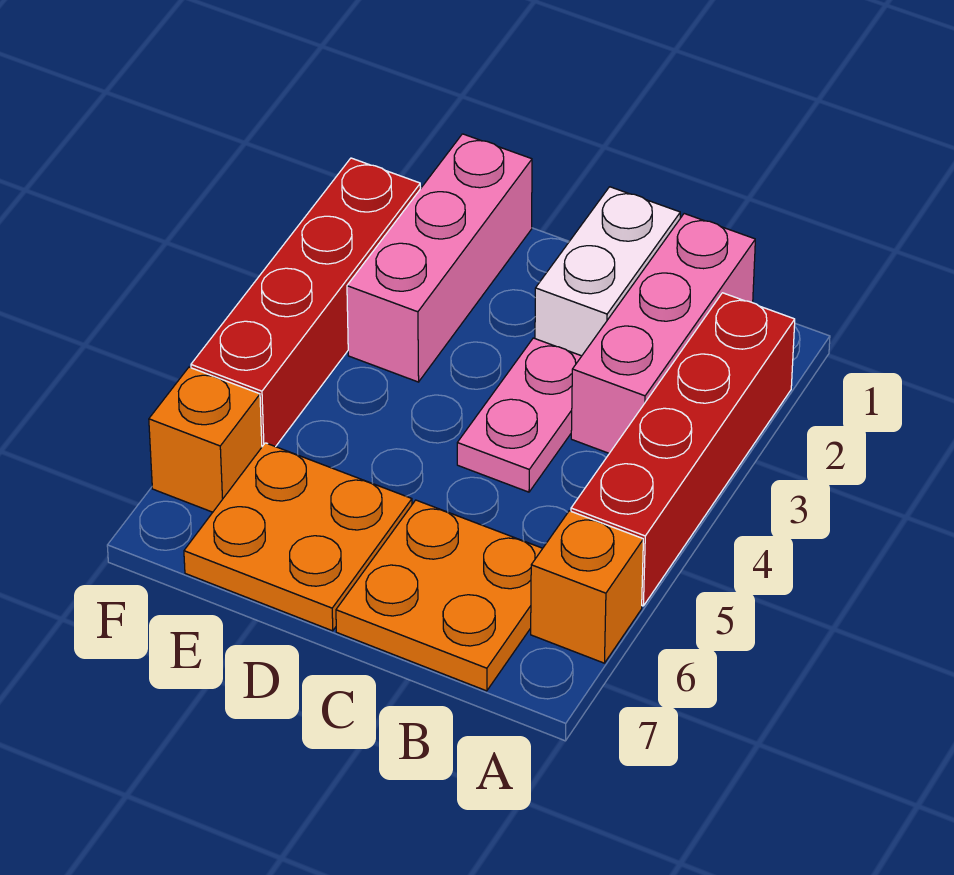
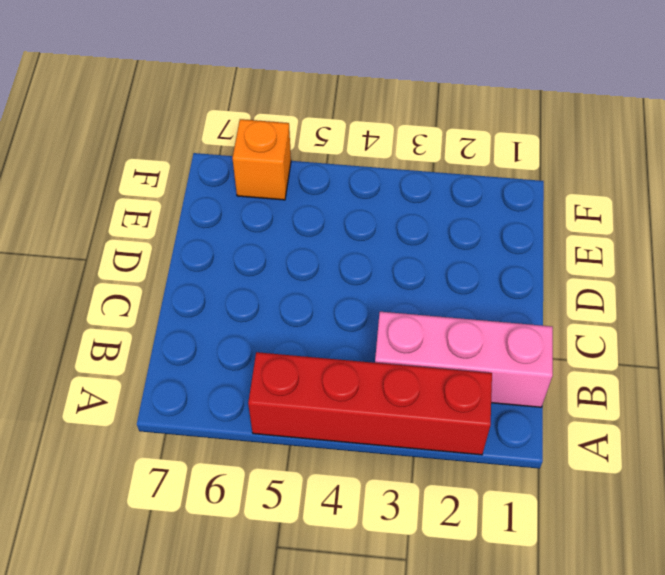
none -> orange 1x1 brick [531,511,643,663]
none -> orange 2x2 plate [336,500,543,691]

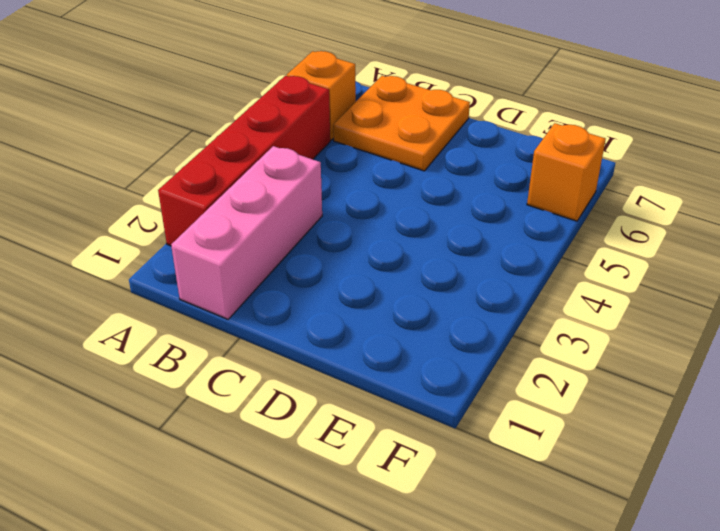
none -> white 1x2 brick [535,187,680,356]
none -> pink 1x2 plate [457,338,581,492]

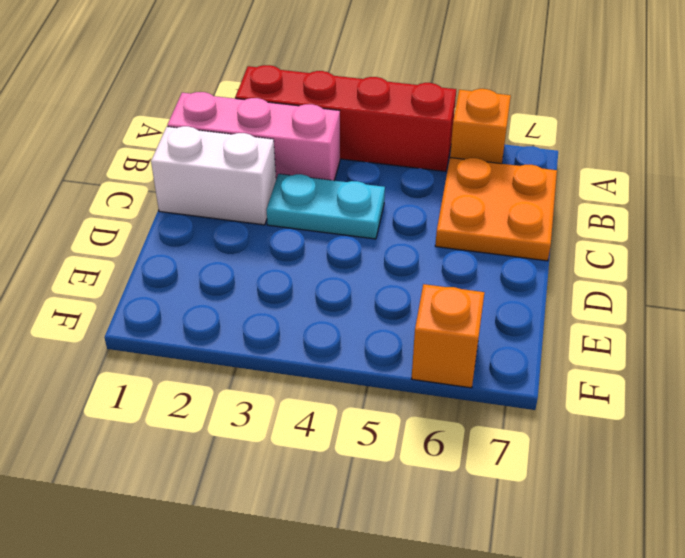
cyan 1x2 plate [267,174,385,239] -> pink 1x2 plate [457,338,581,492]
none -> orange 2x2 plate [184,443,412,631]
none -> pink 1x3 brick [347,134,532,382]

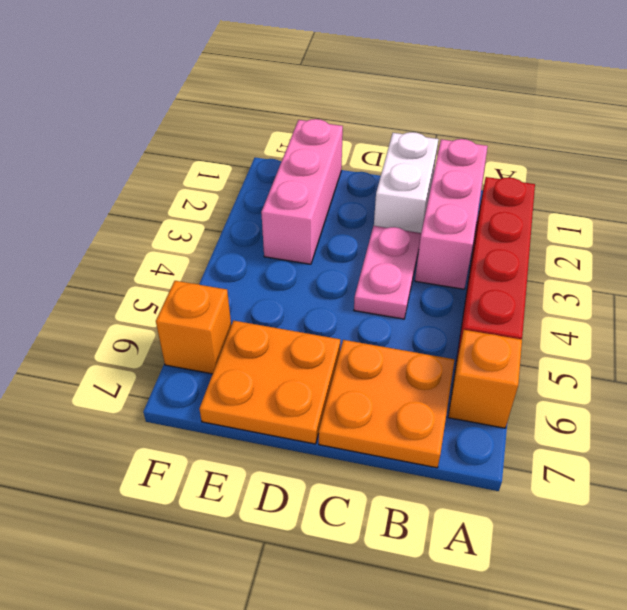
none -> red 1x4 brick [191,158,420,447]

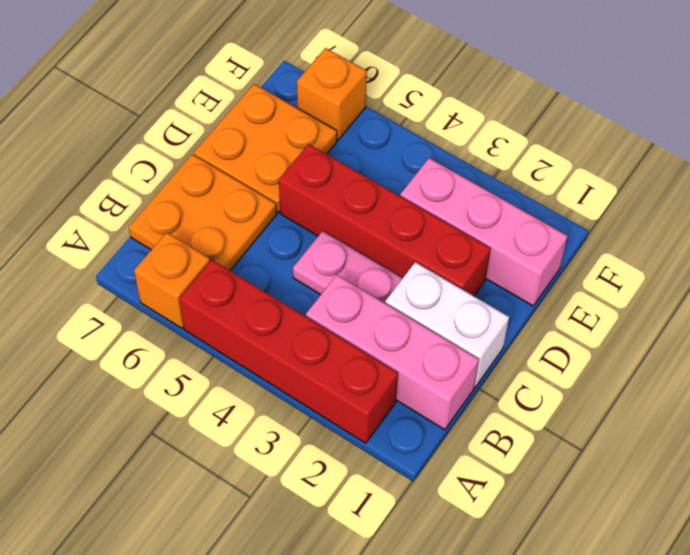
red 1x4 brick [279,144,491,296] -> red 1x4 brick moved to [191,158,420,447]

